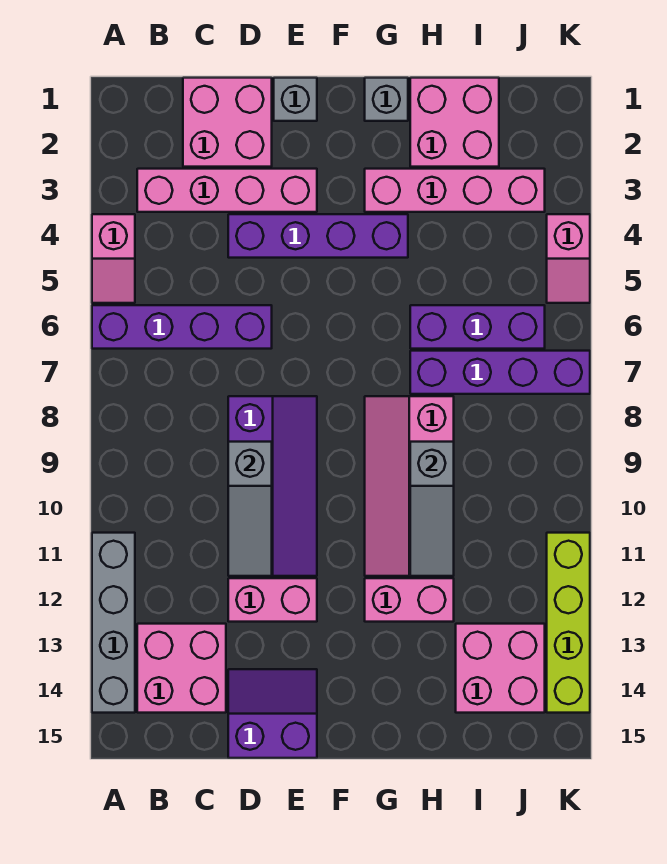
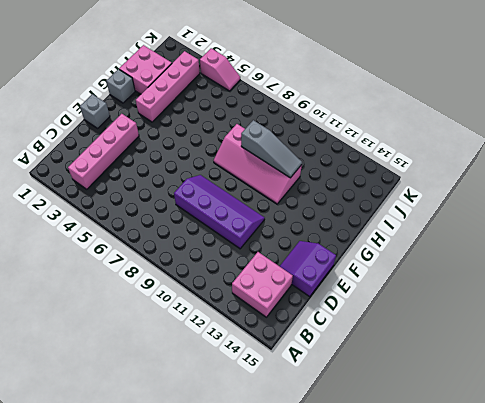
none -> pink 1x2 slope [92,214,135,303]
none -> purple 1x4 brick [92,305,272,349]
none -> grey 1x4 brick [92,533,135,713]

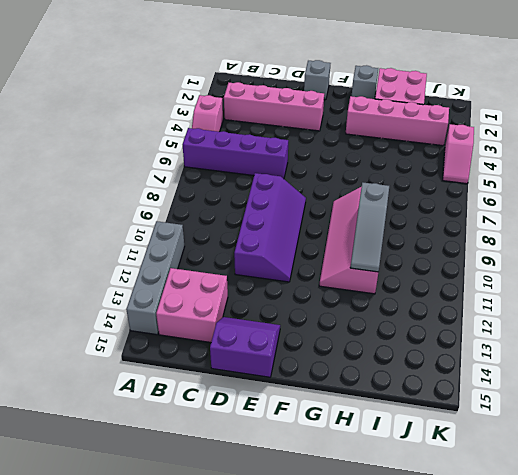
none -> pink 2x2 brick [183,78,272,167]
none -> purple 1x4 brick [228,214,408,258]
none -> pink 1x2 brick [228,578,317,622]

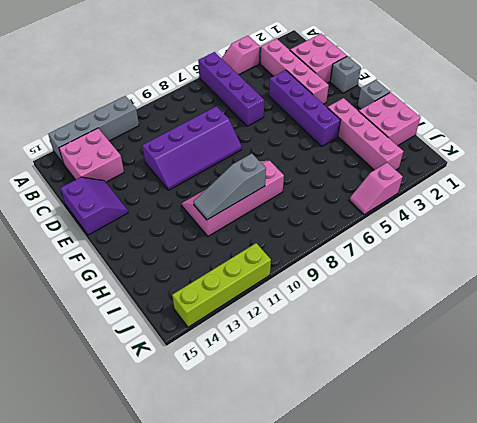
none -> pink 1x2 brick [228,578,317,622]
none -> pink 1x2 brick [365,578,454,622]
none -> purple 1x3 brick [410,305,545,349]

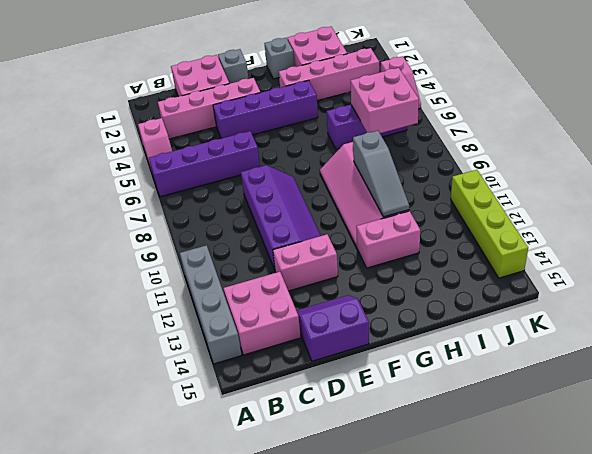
pink 2x2 brick [350,68,419,133] -> pink 2x2 brick moved to [456,624,545,713]
none -> purple 1x4 brick [410,351,590,394]
none -> grey 1x3 slope [228,442,272,576]

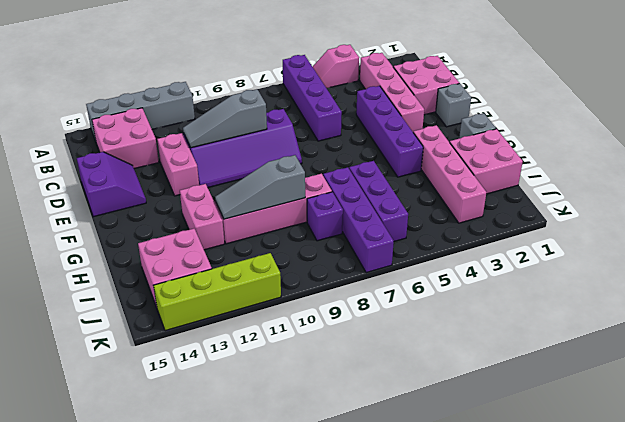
purple 1x1 brick [307,192,343,241] -> none
none -> pink 1x2 slope [547,214,590,303]

